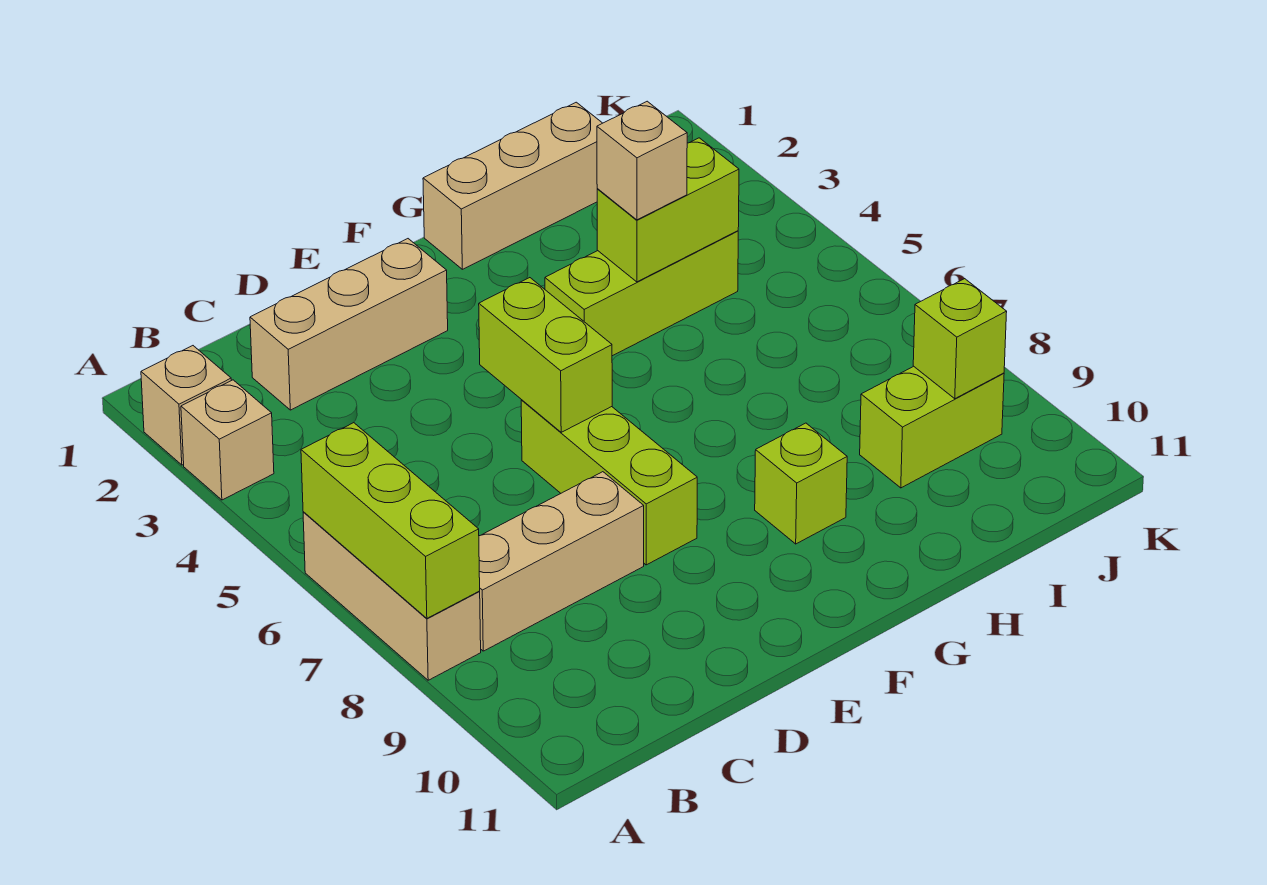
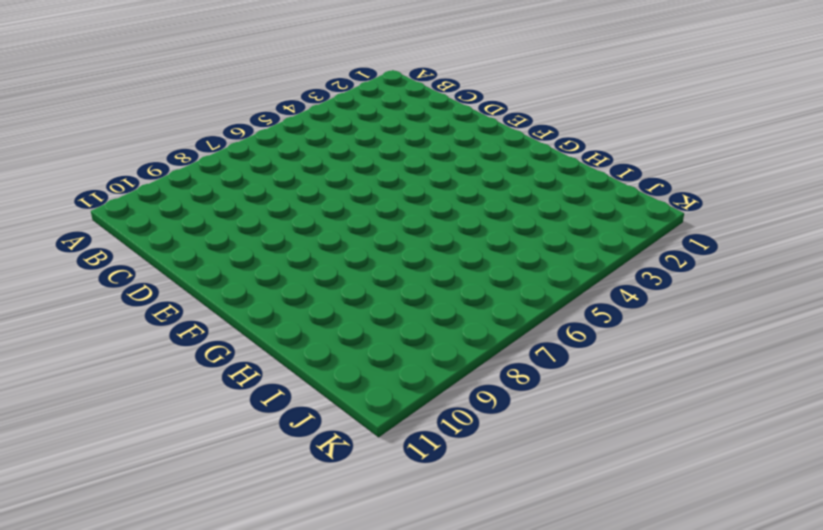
none -> tan 1x1 brick [141,346,231,465]
none -> tan 1x1 brick [181,380,274,500]
none -> tan 1x3 brick [303,512,481,680]

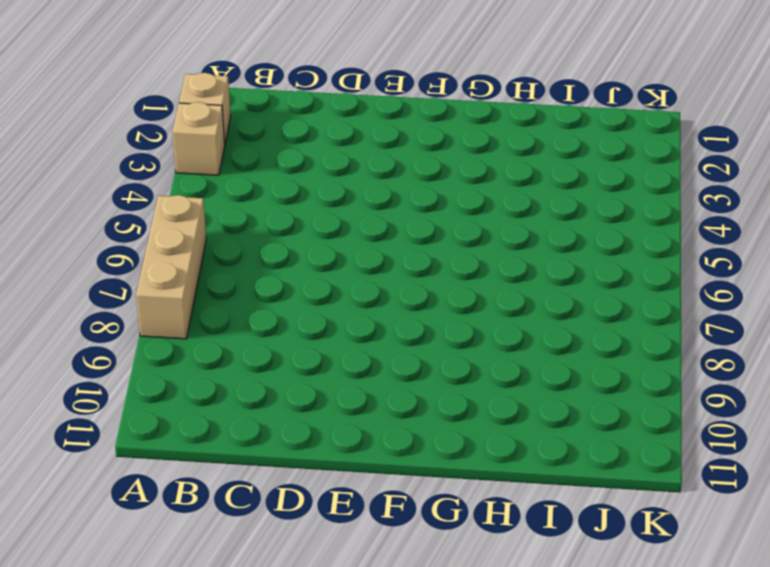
none -> tan 1x3 brick [479,472,644,651]
none -> tan 1x3 brick [250,239,448,410]
none -> lime 1x3 brick [521,400,697,565]

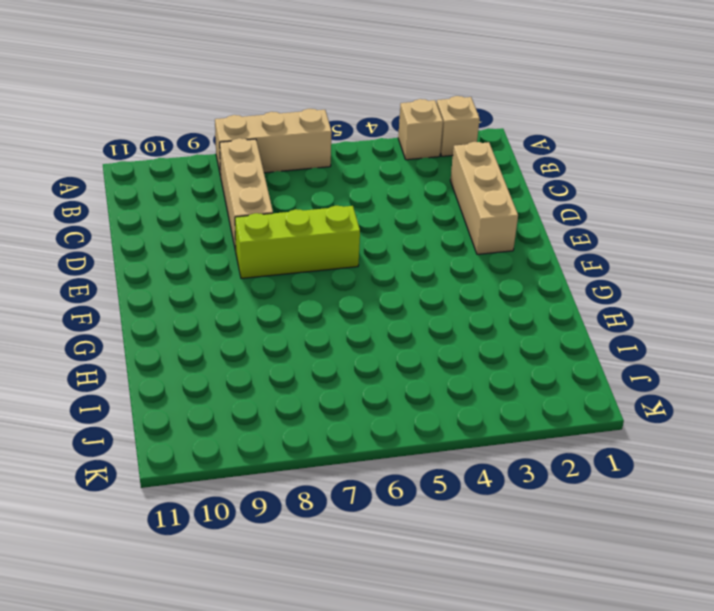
none -> tan 1x3 brick [423,102,602,269]
none -> lime 1x3 brick [545,231,738,356]
none -> lime 1x1 brick [755,423,847,544]

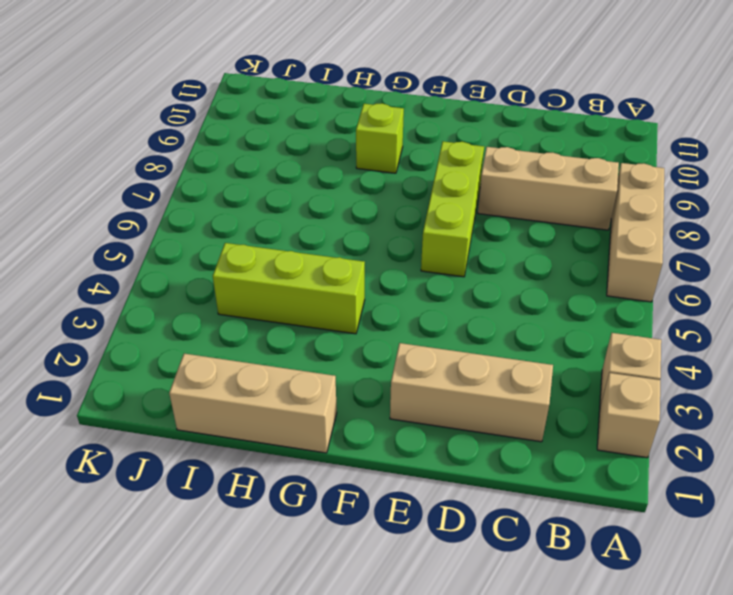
none -> lime 1x2 brick [860,366,1004,488]
none -> lime 1x3 brick [301,423,480,618]
none -> lime 1x2 brick [479,278,612,432]

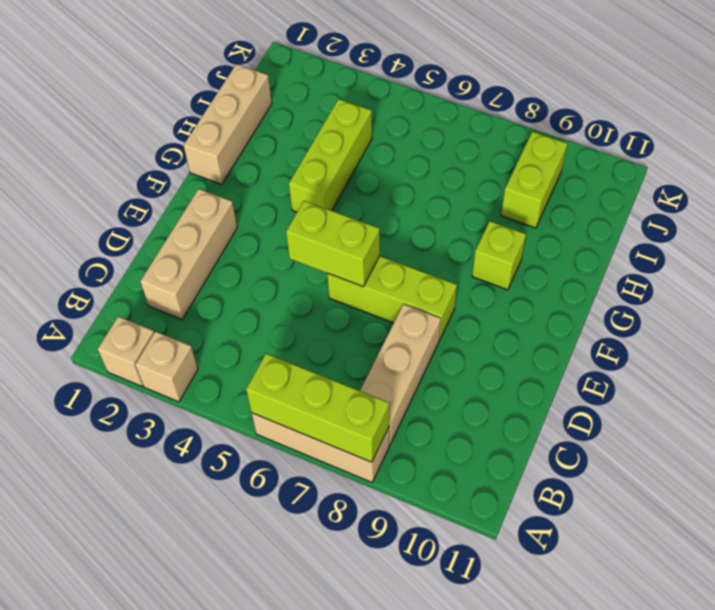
none -> lime 1x2 brick [597,138,739,282]
none -> lime 1x1 brick [913,279,1007,399]
none -> tan 1x1 brick [597,101,687,220]

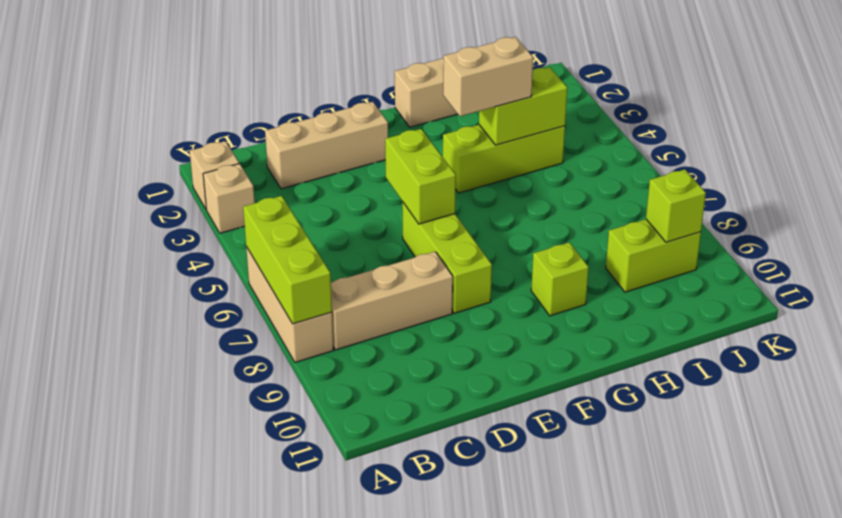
tan 1x2 brick [443,37,533,116] -> tan 1x1 brick [597,101,687,220]

